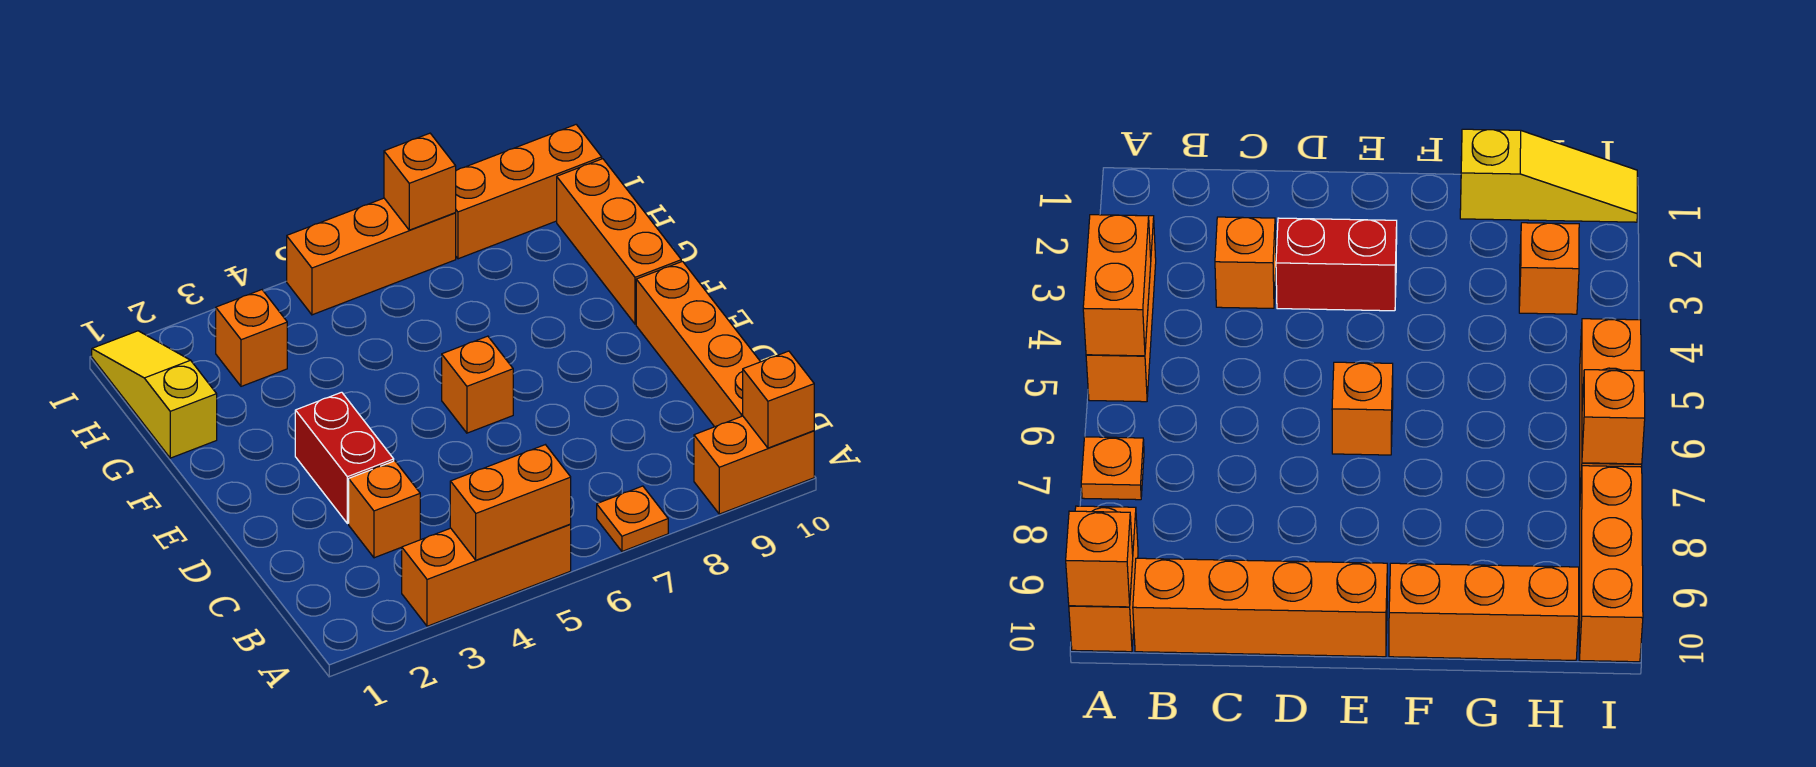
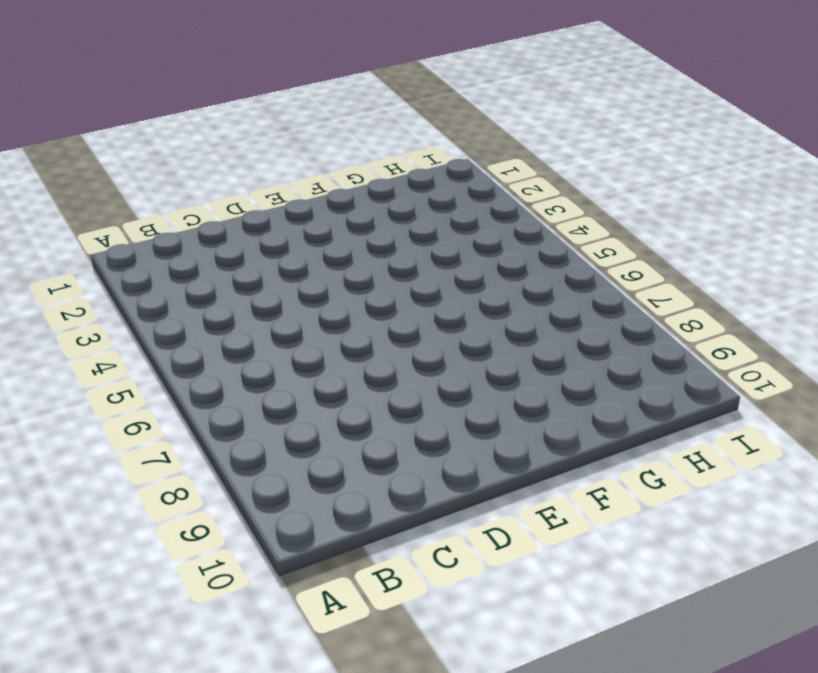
none -> orange 1x3 brick [402,524,571,626]
none -> orange 1x1 plate [597,486,668,551]
none -> orange 1x2 brick [694,416,814,514]

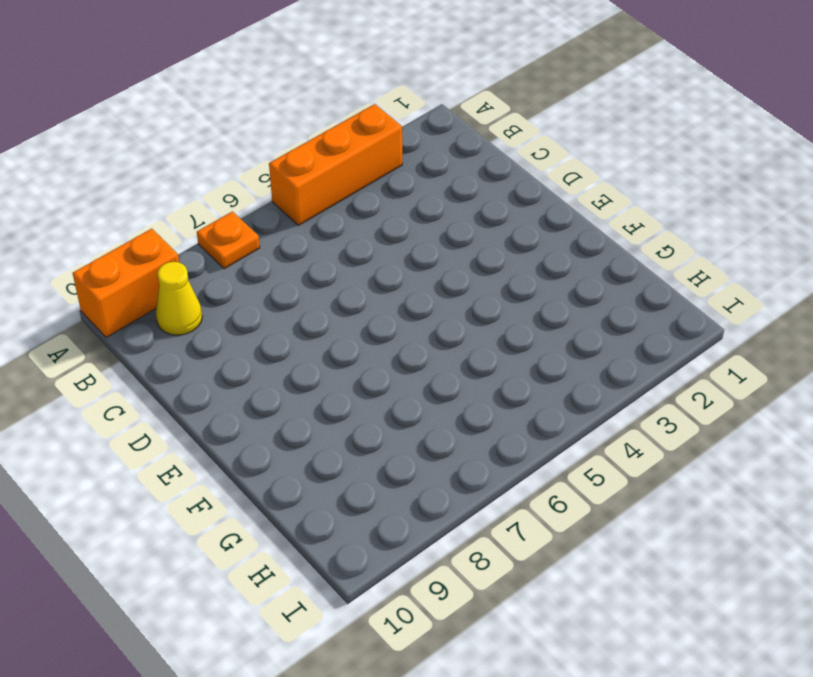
yellow 1x1 cone [156,262,202,335] -> none
none -> orange 1x4 brick [636,261,760,427]
none -> orange 1x1 brick [349,461,420,558]
none -> red 1x2 brick [295,392,394,523]

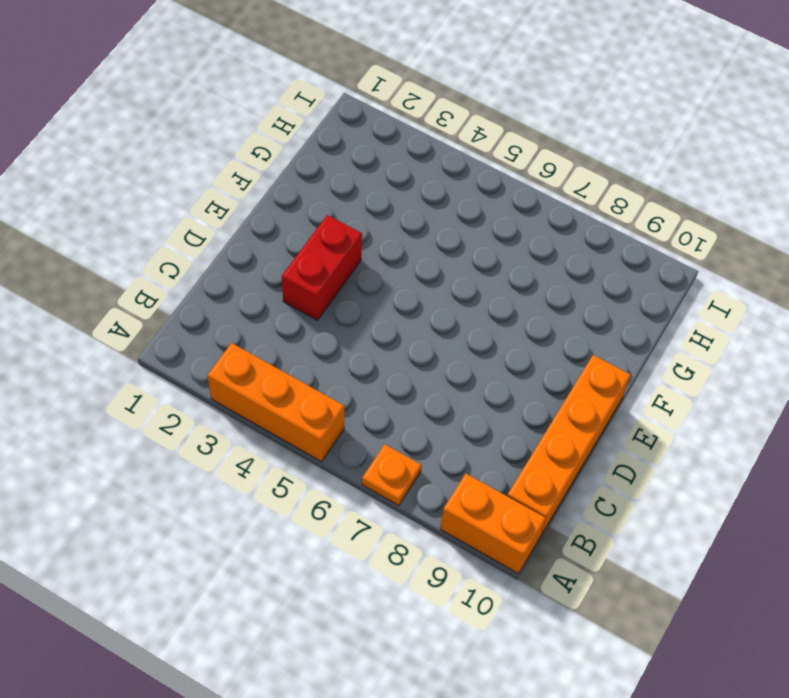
none -> orange 1x1 brick [349,461,420,558]
none -> orange 1x1 brick [442,336,513,433]
none -> orange 1x3 brick [557,159,681,324]

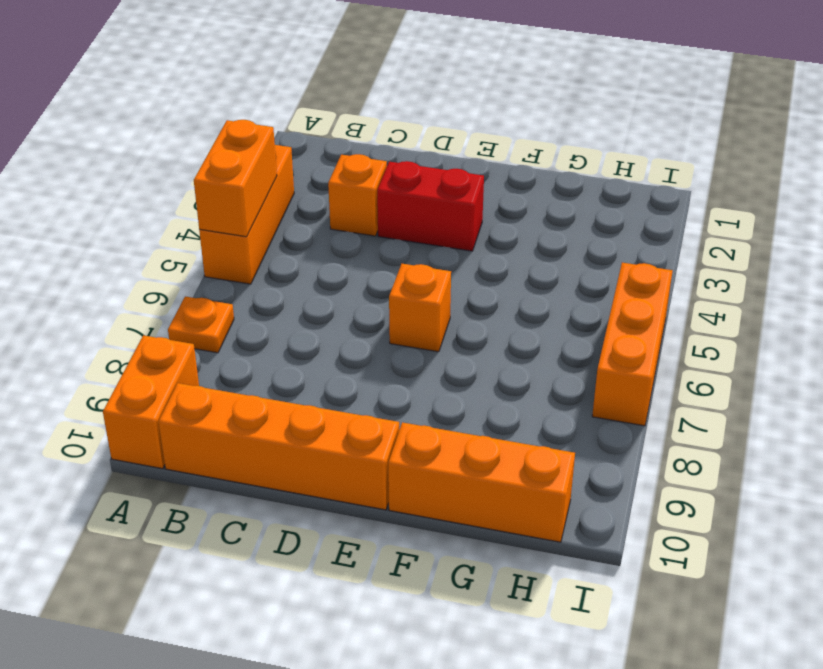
none -> yellow 1x3 slope [92,331,217,458]
none -> orange 1x1 brick [216,290,287,386]
none -> orange 1x3 brick [456,125,602,259]

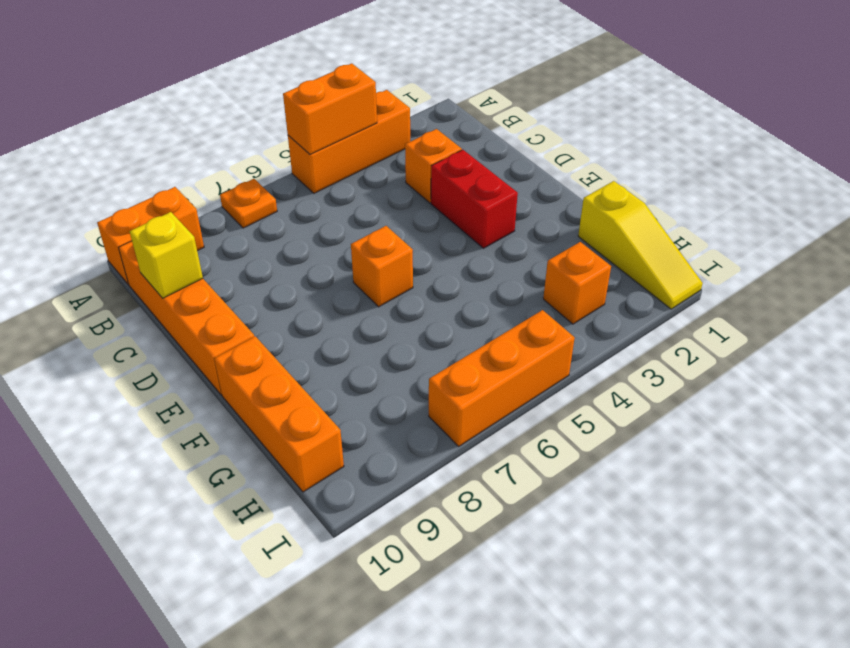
yellow 1x1 brick [130,212,203,298] -> none
none -> orange 1x3 brick [456,125,602,259]
none -> orange 1x1 brick [743,351,814,448]
none -> orange 1x1 brick [384,133,456,230]

